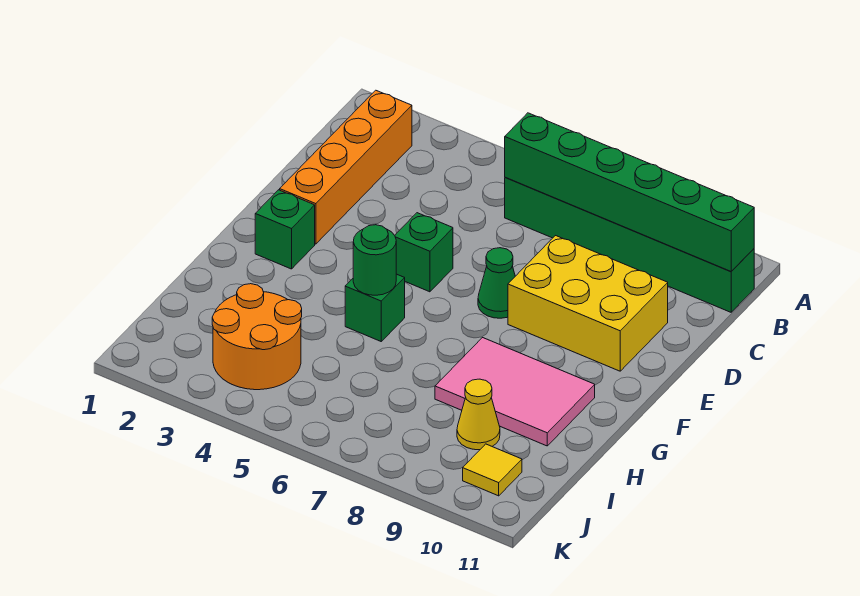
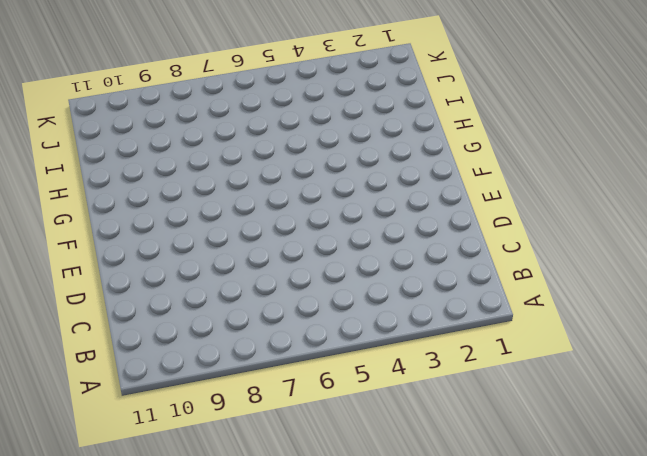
none -> orange 1x4 brick [280,90,412,244]
none -> green 1x6 brick [505,178,754,312]
none -> yellow 2x3 brick [508,236,668,371]

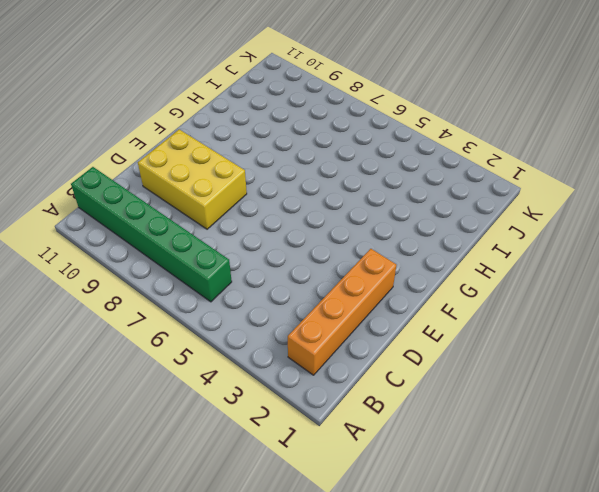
none -> green 1x1 brick [395,213,453,292]
none -> green 1x1 cone [478,248,515,318]
none -> green 1x1 brick [255,190,315,269]

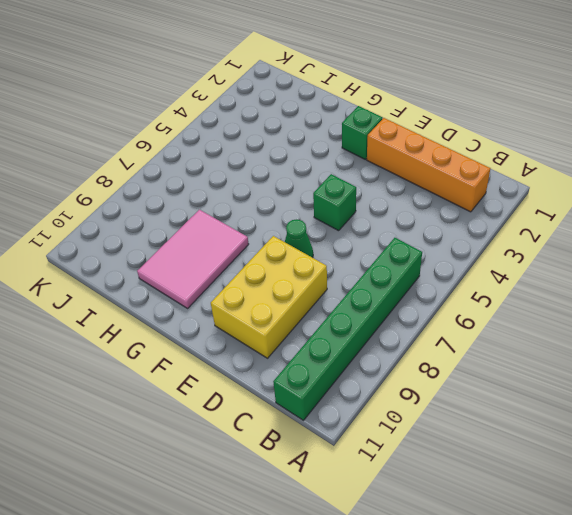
none -> green 1x1 brick [345,274,405,341]
none -> orange 2x2 round brick [212,284,302,390]
none -> yellow 1x1 cone [457,379,500,450]

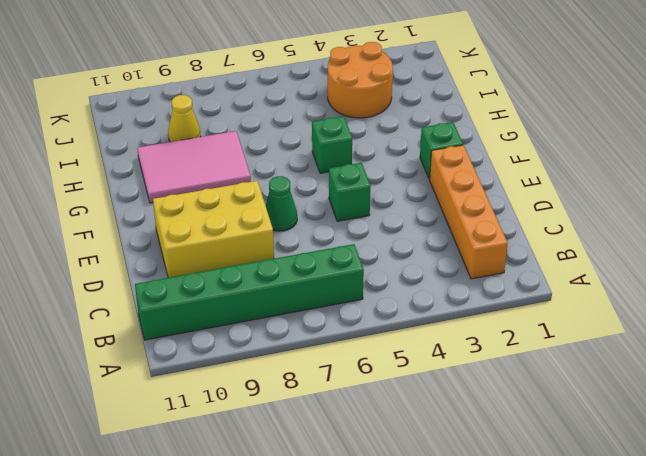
none -> yellow 1x1 tile [463,444,522,496]
none -> green 1x6 brick [505,113,754,272]
none -> green 1x1 round brick [353,225,396,295]

